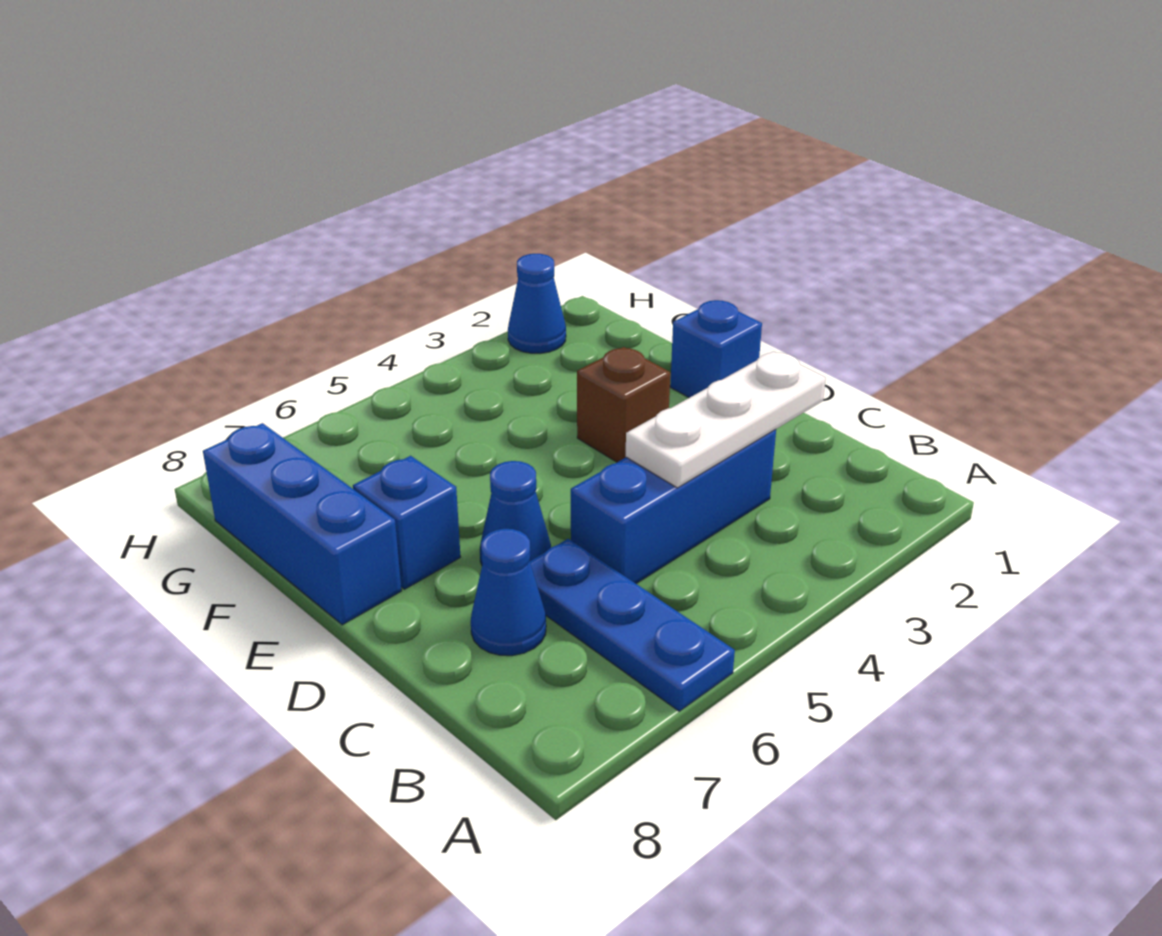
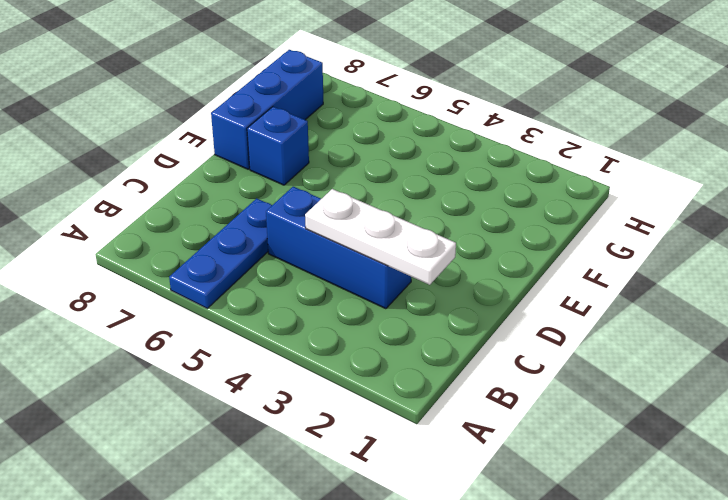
none -> blue 1x1 cone [471,529,546,656]
none -> blue 1x1 cone [480,461,551,565]

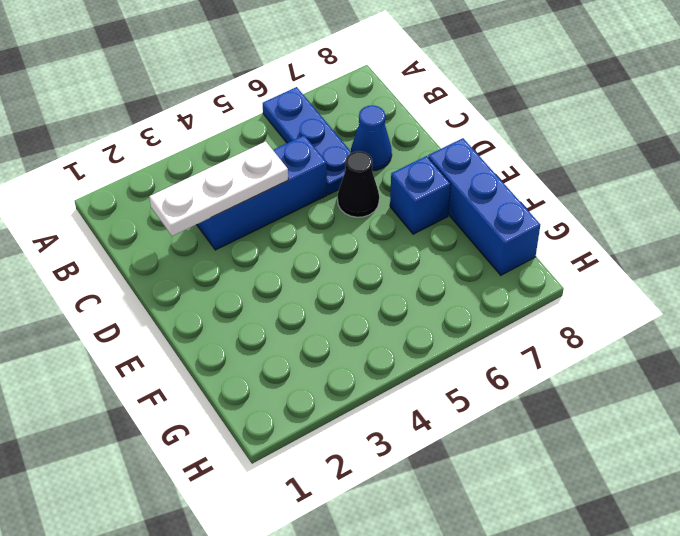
black 1x1 cone [338,151,379,217] -> blue 1x1 cone [480,461,551,565]
none -> blue 1x1 brick [670,300,762,398]
none -> brown 1x1 brick [577,347,670,462]

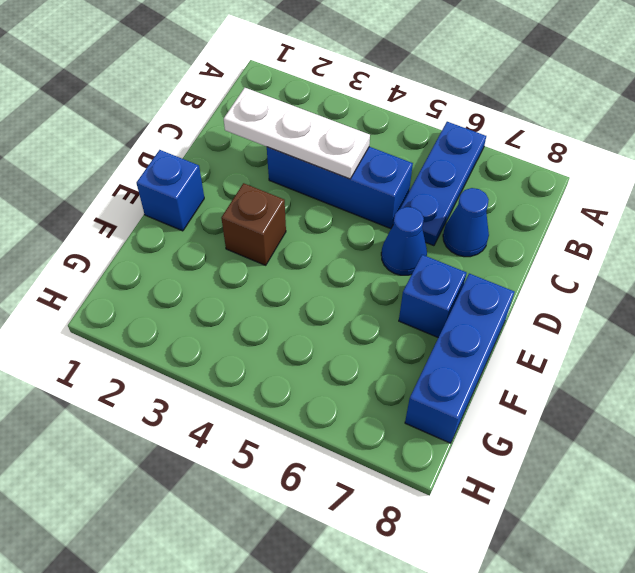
none -> blue 1x1 cone [508,254,566,353]

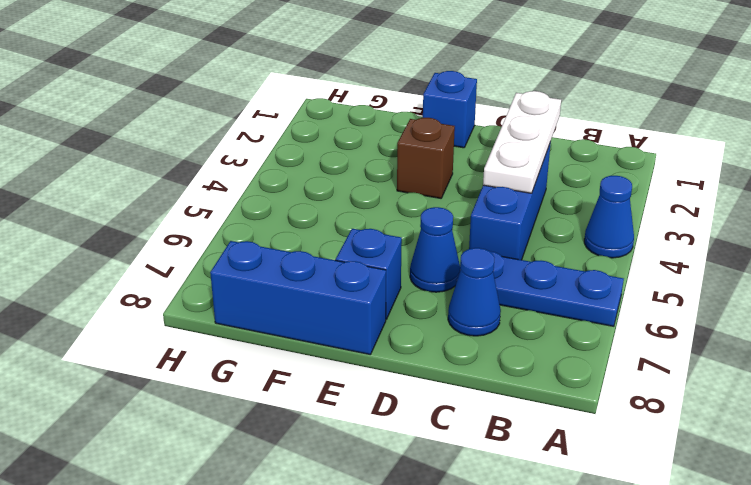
blue 1x1 cone [584,176,634,258] -> blue 1x1 cone moved to [508,254,566,353]

